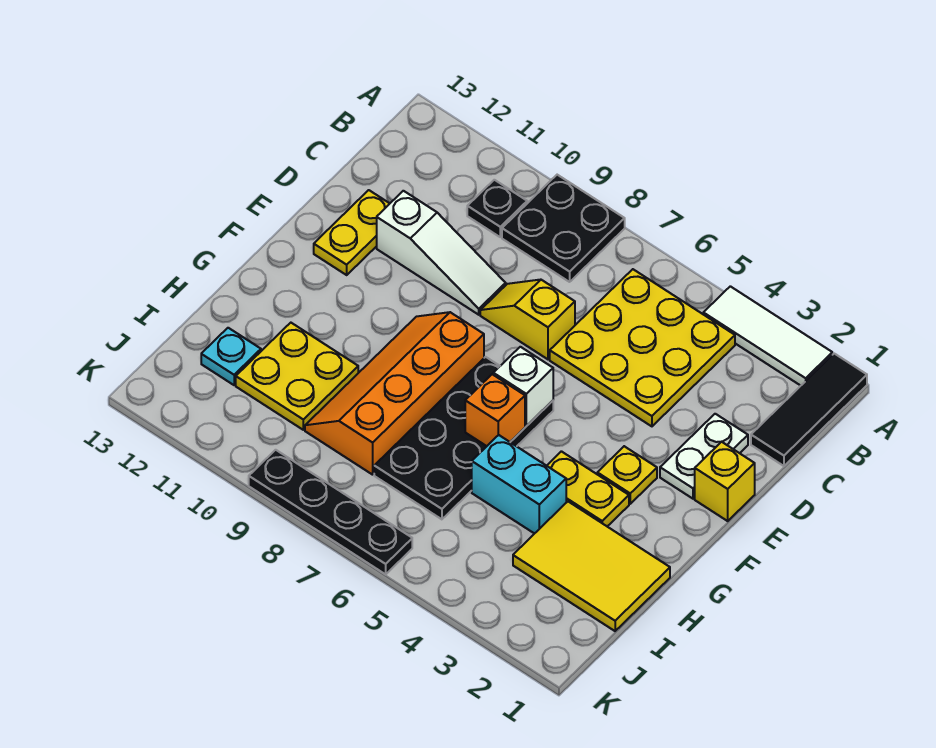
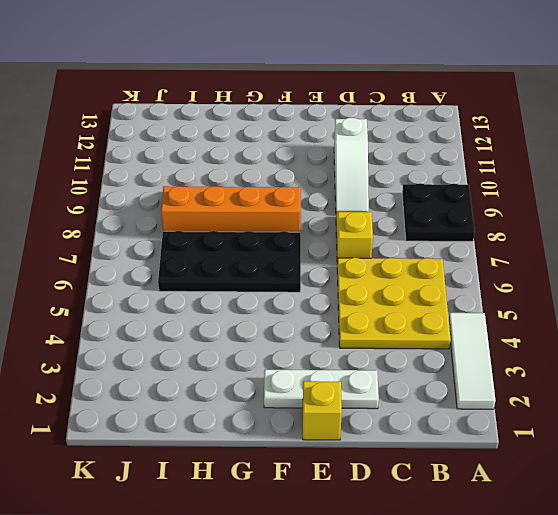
white 1x3 plate [264,370,379,409] -> white 1x2 plate [660,414,748,499]
none -> black 1x3 tile [751,354,867,466]
none -> black 1x1 plate [467,180,527,237]
none -> yellow 1x2 plate [314,190,390,275]

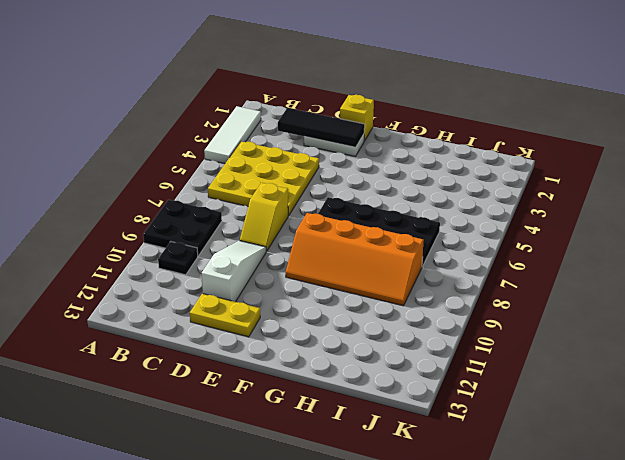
black 1x3 tile [278,108,365,147] -> black 1x3 tile moved to [751,354,867,466]
none -> yellow 1x1 plate [597,446,657,504]
none -> yellow 1x2 plate [547,451,629,526]
none -> yellow 2x3 tile [513,502,670,631]

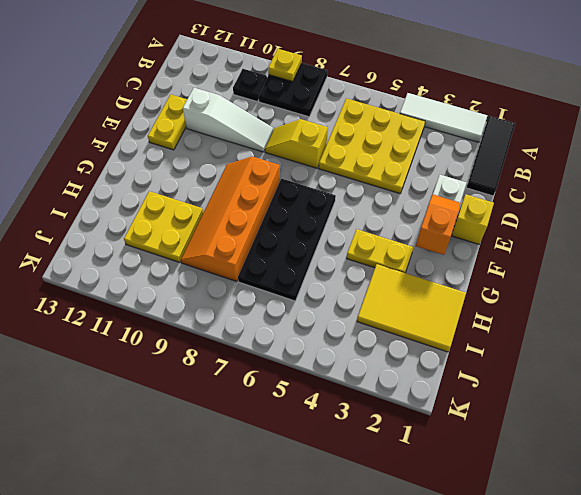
yellow 1x1 plate [268,49,302,82] -> yellow 1x1 plate moved to [597,446,657,504]
orange 1x2 slope [416,195,460,255] -> none
none -> cyan 1x2 brick [472,435,566,534]
none -> cyan 1x1 plate [201,328,261,385]
none -> black 1x4 plate [249,450,412,574]

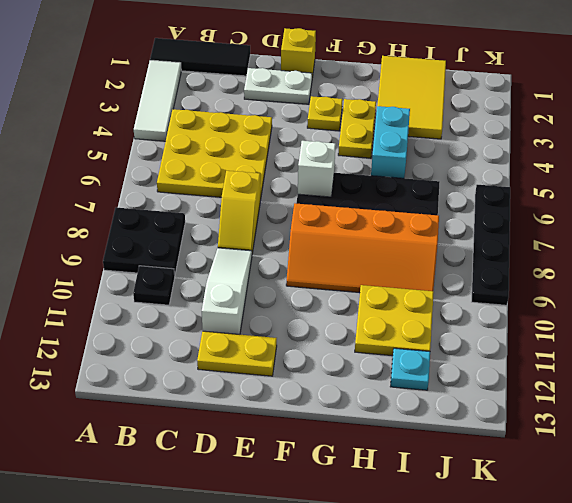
none -> orange 1x1 brick [465,374,525,446]

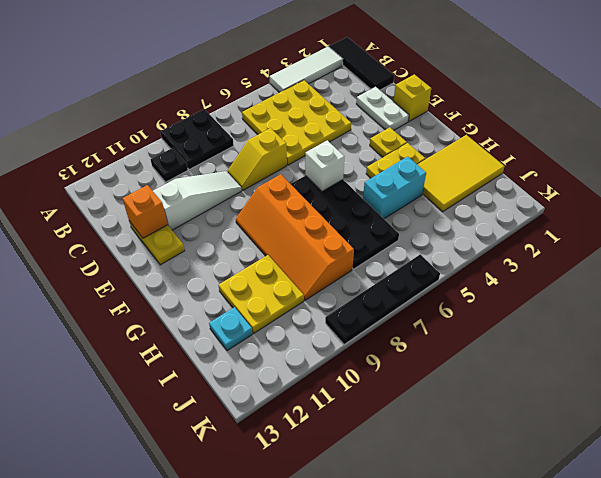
orange 1x1 brick [122,185,168,238] -> orange 1x1 brick moved to [465,374,525,446]

